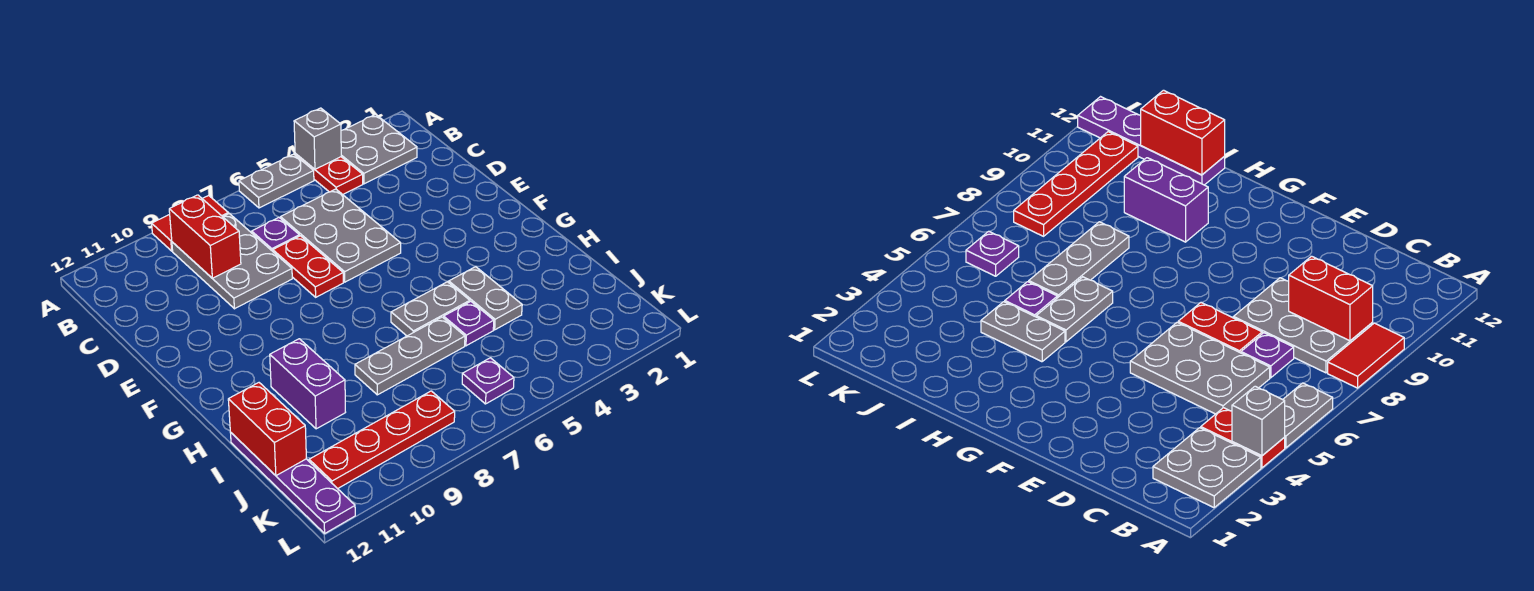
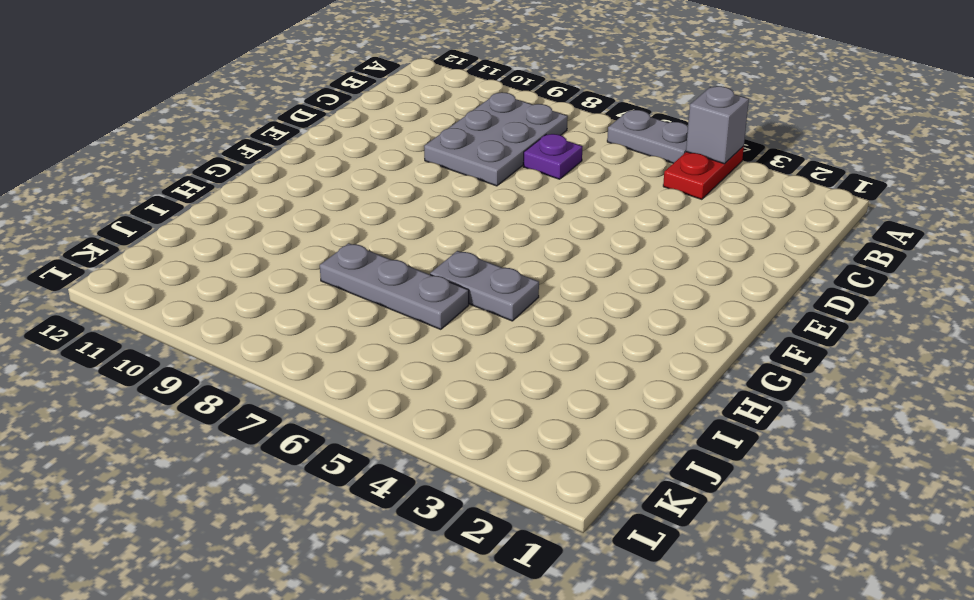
none -> grey 2x2 plate [341,114,417,184]
none -> red 1x2 tile [152,196,228,251]
none -> grey 2x3 plate [281,189,401,282]

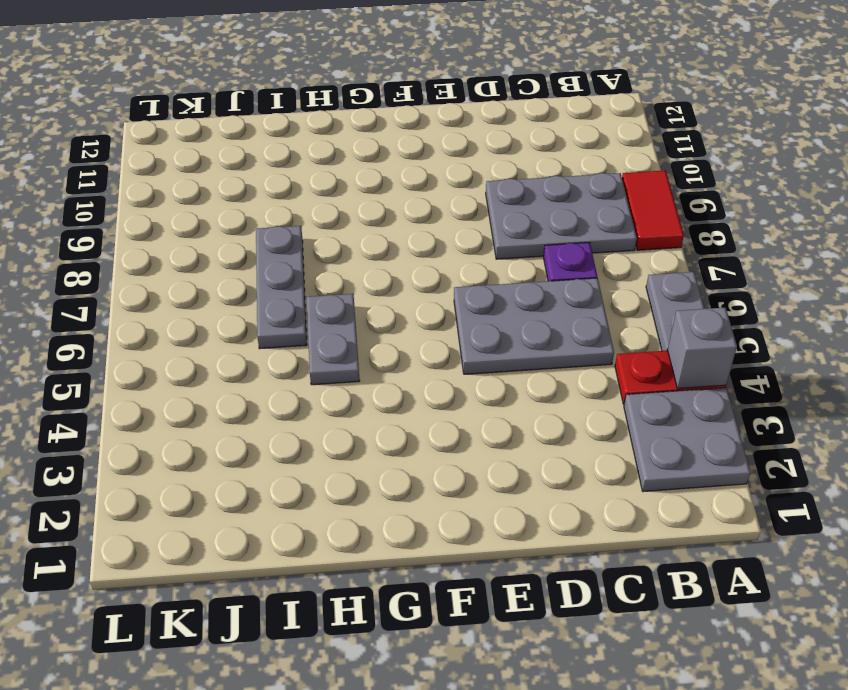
none -> red 1x2 plate [273,236,343,297]
none -> grey 1x2 plate [449,267,522,330]
none -> purple 1x2 brick [270,339,346,429]

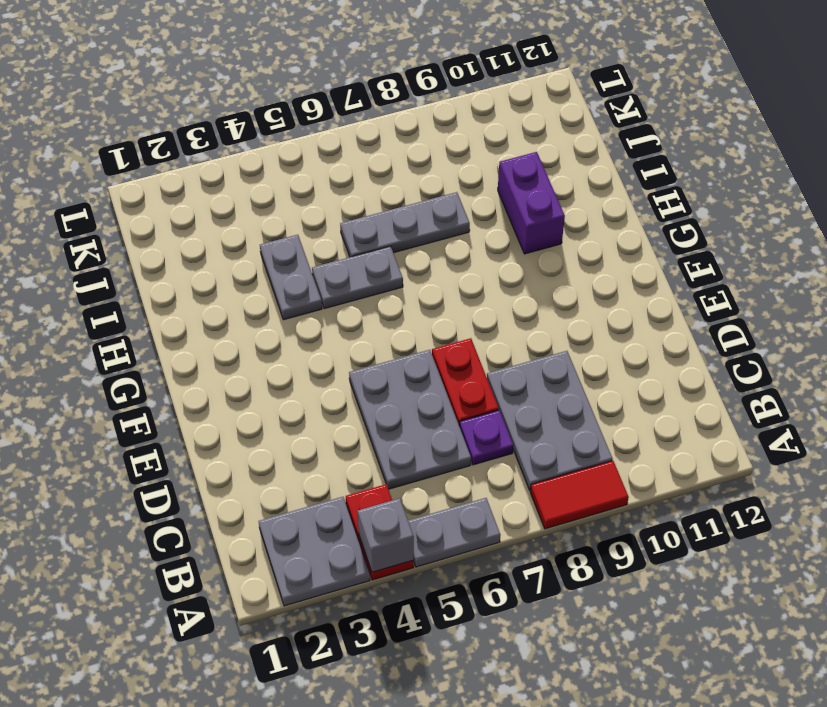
none -> purple 1x1 plate [444,302,494,346]
none -> purple 1x4 plate [230,432,355,533]
none -> purple 1x1 plate [462,358,514,404]

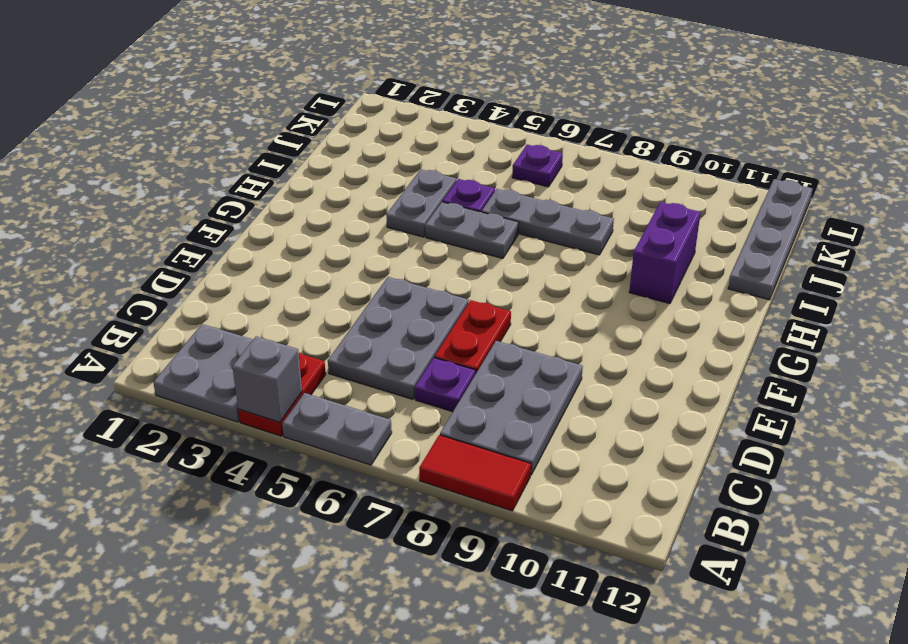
grey 1x4 plate [728,179,812,300] -> purple 1x4 plate [230,432,355,533]
none -> red 1x4 plate [309,391,455,489]
none -> red 1x2 brick [169,195,241,278]
none -> red 1x2 brick [228,383,306,476]

